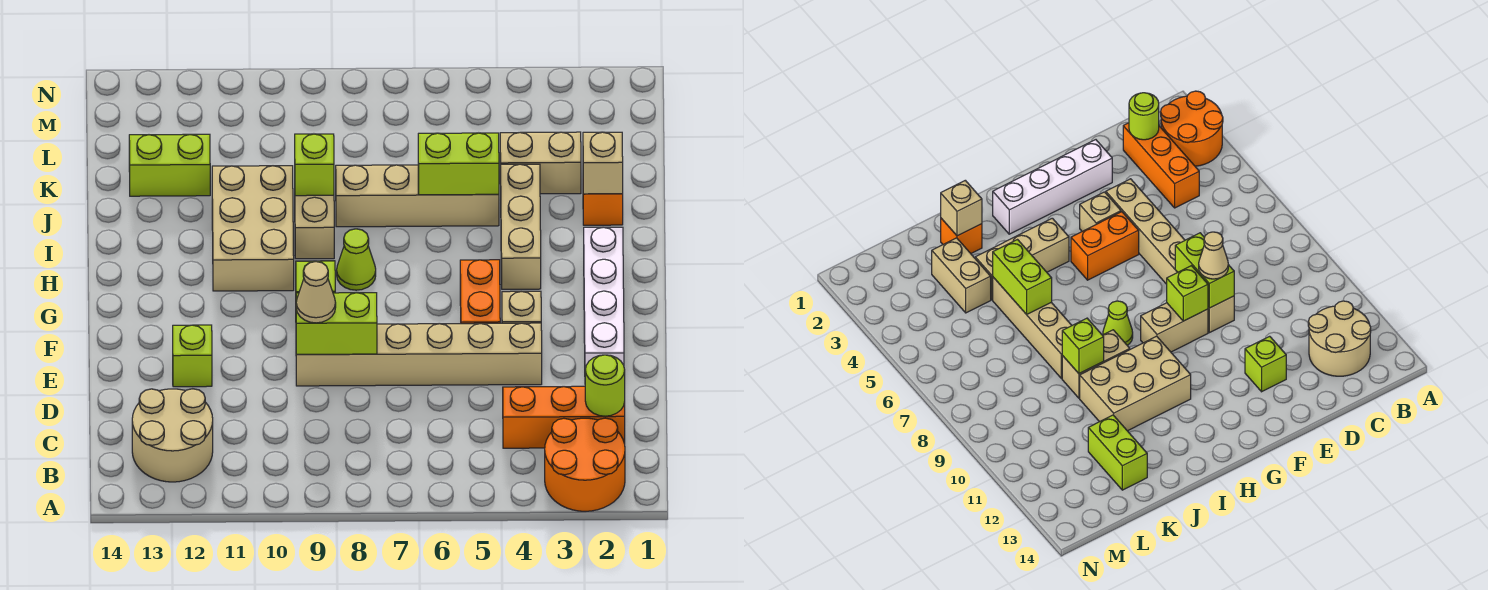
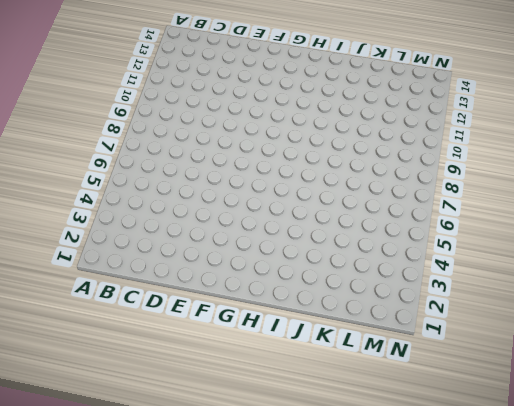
none -> orange 2x2 round brick [545,418,625,511]
none -> tan 2x2 round brick [132,389,213,482]
none -> orange 1x3 brick [503,386,625,448]

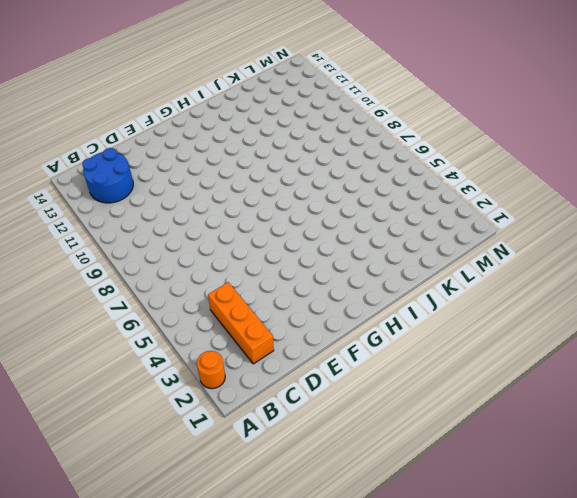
orange 1x1 round brick [197,351,225,389] -> orange 2x2 round brick [545,418,625,511]
blue 2x2 round brick [82,148,133,203] -> tan 2x2 round brick [132,389,213,482]
none -> white 1x4 brick [584,227,624,370]
none -> tan 1x6 brick [296,323,542,386]
none -> lime 1x1 brick [173,325,212,387]

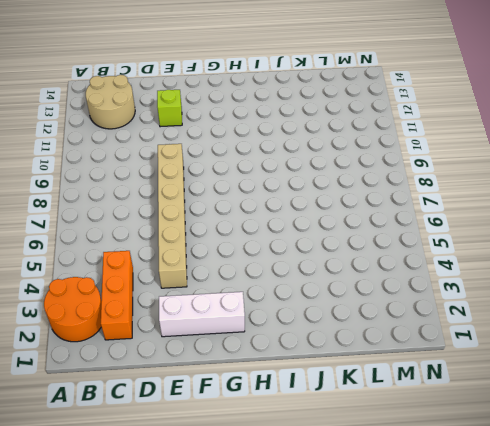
white 1x3 brick [159,292,245,337] -> white 1x4 brick [584,227,624,370]
none -> tan 1x1 brick [502,291,541,323]
none -> orange 1x2 brick [460,260,500,324]
none -> tan 1x2 brick [1141,303,1208,352]

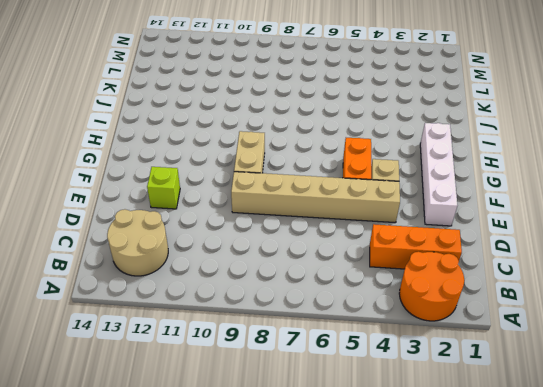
none -> tan 1x3 brick [501,164,541,289]
none -> lime 1x1 cone [337,229,376,290]
none -> tan 2x3 brick [212,166,294,291]

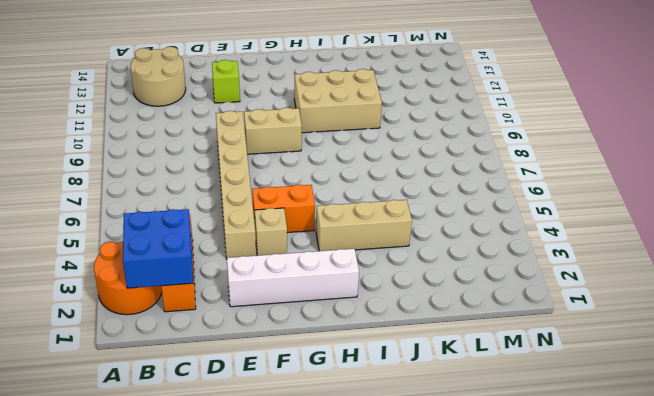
blue 2x2 brick [123,209,193,288] -> lime 1x1 round brick [585,355,625,416]
none -> lime 1x1 cone [337,229,376,290]
none -> tan 1x2 brick [295,195,334,259]
none -> orange 1x1 brick [583,194,623,225]

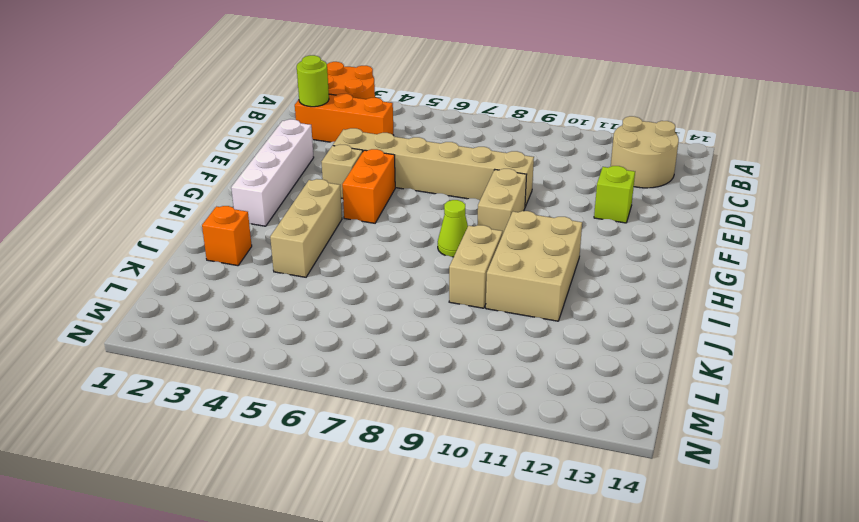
none -> tan 1x4 brick [336,165,499,227]
none -> tan 1x2 brick [500,132,581,194]
none -> lime 1x2 brick [129,134,210,196]

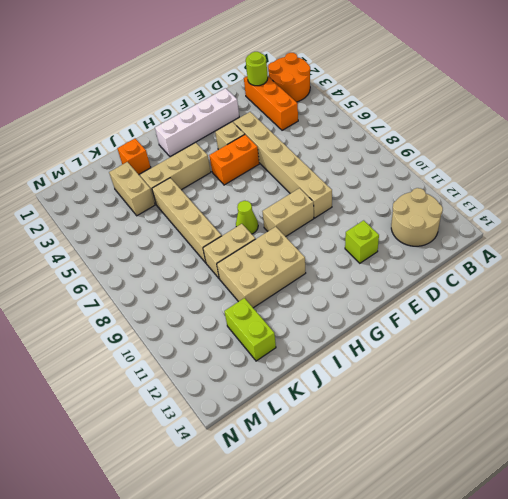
none -> lime 1x2 brick [296,293,377,355]
none -> lime 1x1 brick [296,261,335,293]
none -> tan 1x1 brick [583,132,623,194]

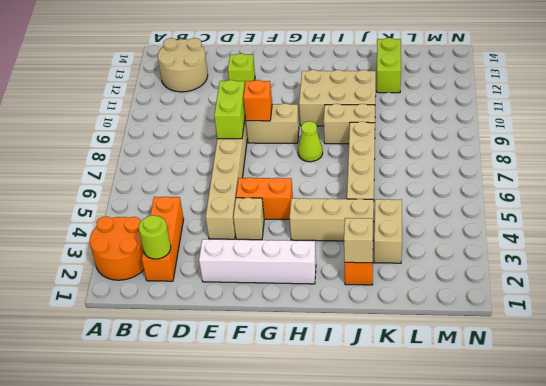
orange 1x1 brick [243,80,272,121] -> lime 1x1 brick [296,261,335,293]
none -> lime 1x2 brick [418,133,499,195]
none -> lime 1x1 brick [295,134,334,196]
none -> tan 1x1 cone [296,262,336,323]

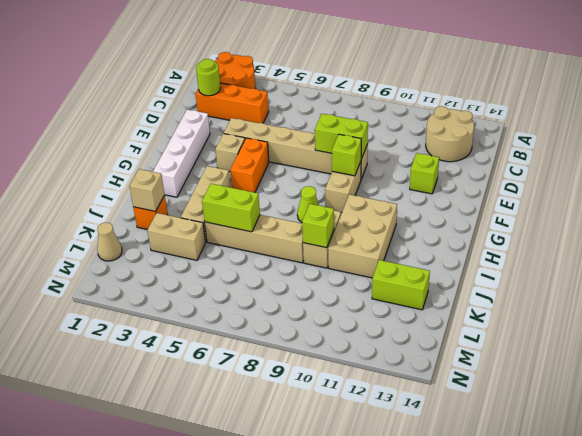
tan 1x1 cone [97,223,122,261] -> tan 1x1 cone moved to [296,262,336,323]

